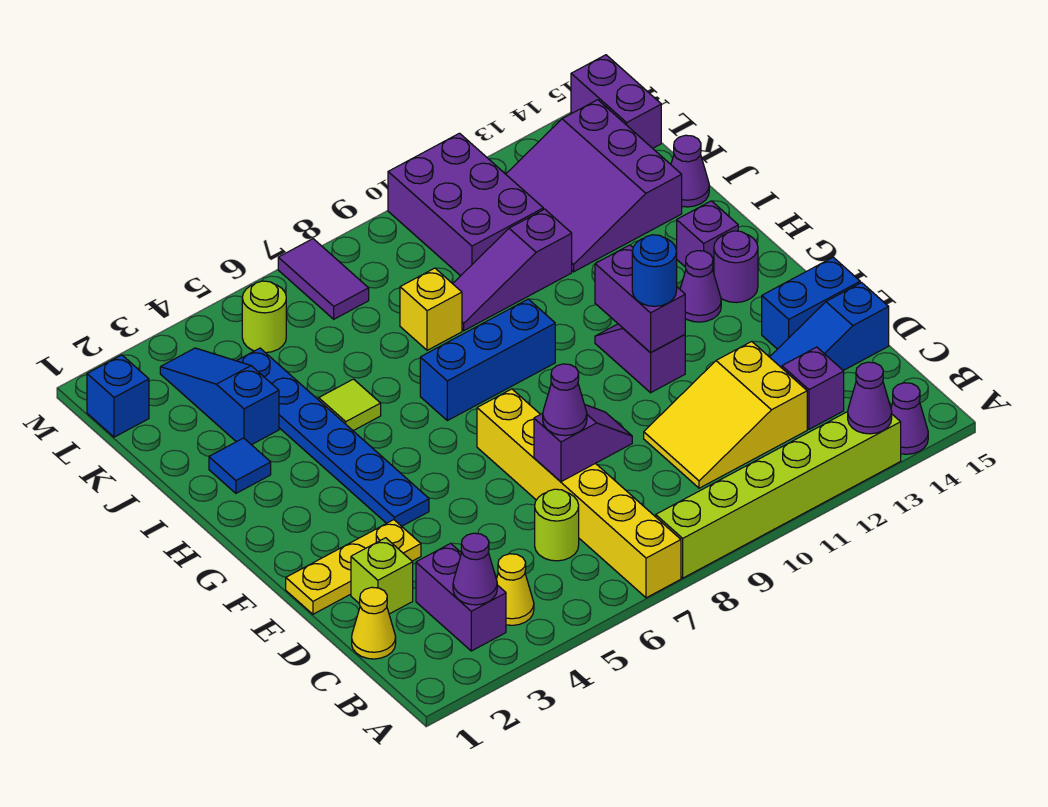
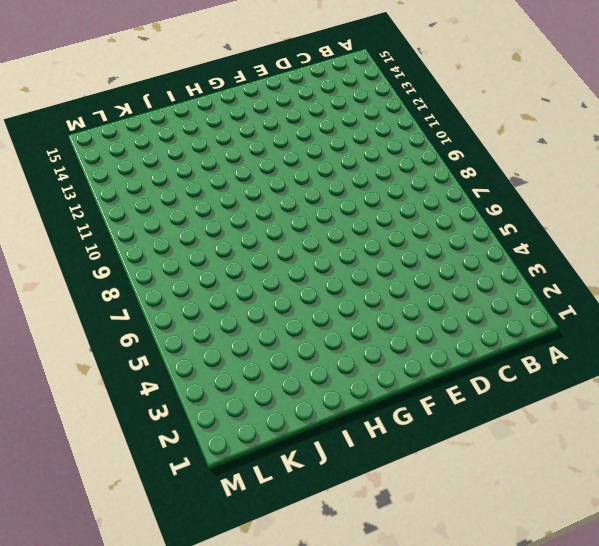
none -> yellow 1x6 brick [477,389,681,598]
none -> lime 1x6 brick [656,412,901,578]
none -> purple 1x1 cone [891,383,928,454]
none -> purple 1x2 brick [416,543,506,651]

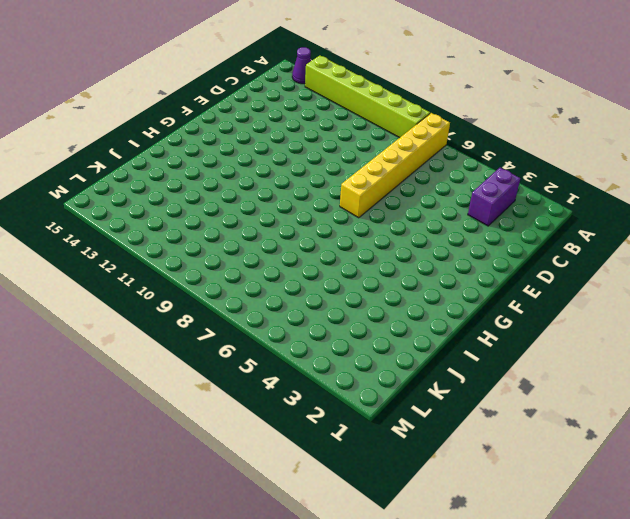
none -> yellow 1x1 cone [496,554,534,625]
none -> yellow 1x1 cone [352,587,396,659]
none -> lime 1x1 round brick [535,489,579,561]
none -> yellow 2x3 slope [644,341,807,488]

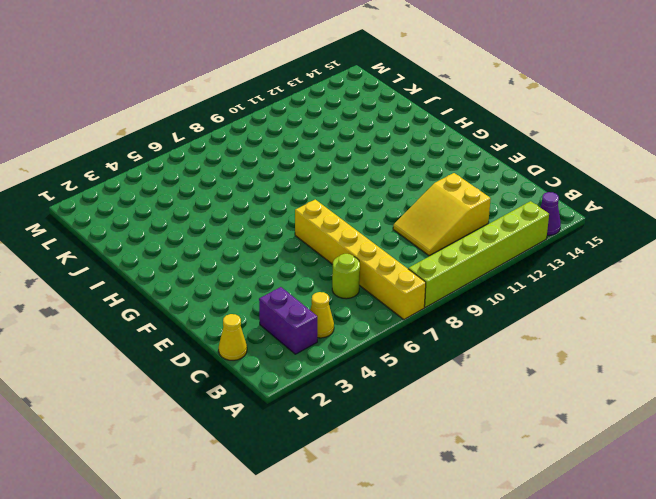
none -> purple 1x1 brick [782,347,844,429]
none -> lime 1x1 brick [351,538,413,614]
none -> blue 1x3 slope [770,283,889,371]
none -> yellow 1x3 plate [286,520,421,614]

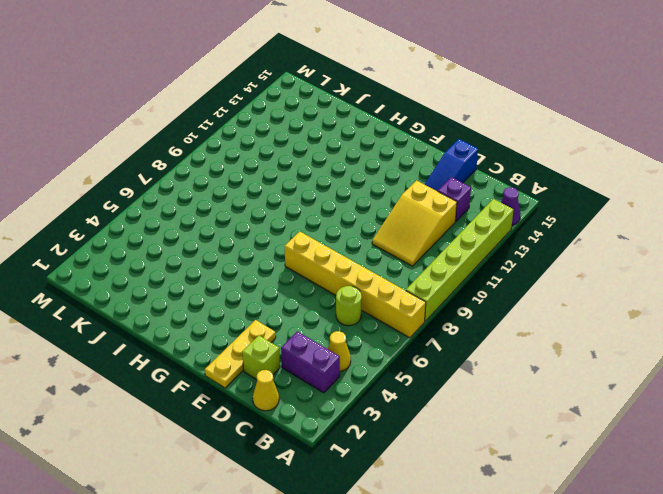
none -> blue 1x2 brick [762,257,860,349]
none -> blue 1x6 plate [237,348,429,526]
none -> purple 1x2 slope [595,324,685,393]
none -> purple 1x1 cone [680,251,721,322]

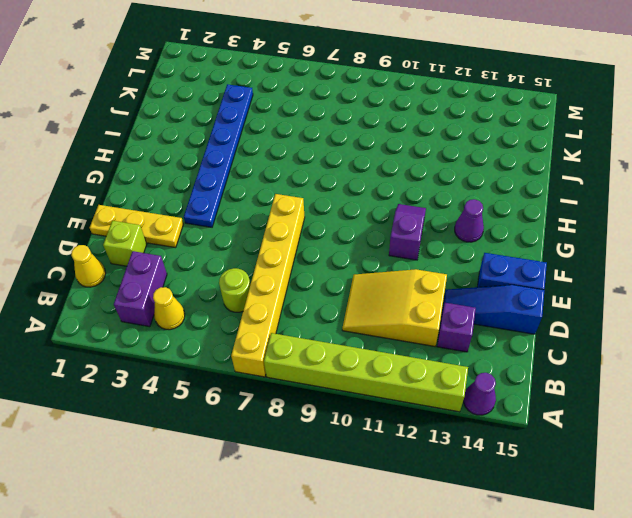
none -> purple 1x1 round brick [714,231,758,303]
none -> blue 1x3 brick [420,299,555,421]
none -> purple 1x1 brick [677,201,738,273]
none -> blue 1x1 tile [209,438,271,493]

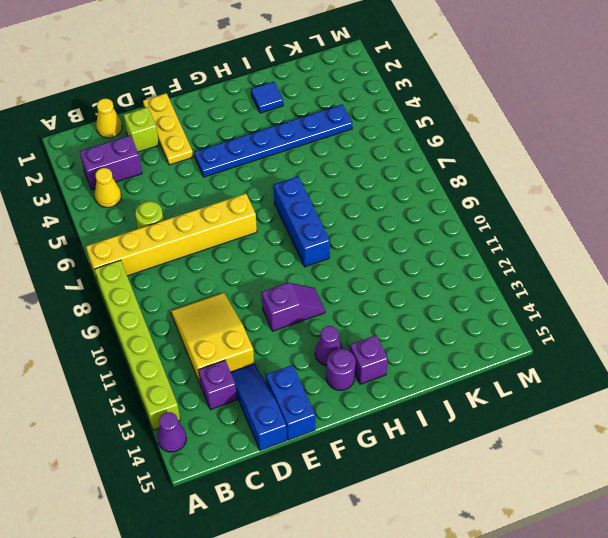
none -> lime 1x1 tile [319,379,381,431]
none -> blue 1x3 slope [160,348,279,445]
none -> yellow 1x1 brick [400,268,462,350]
none -> purple 1x3 slope [453,209,572,331]

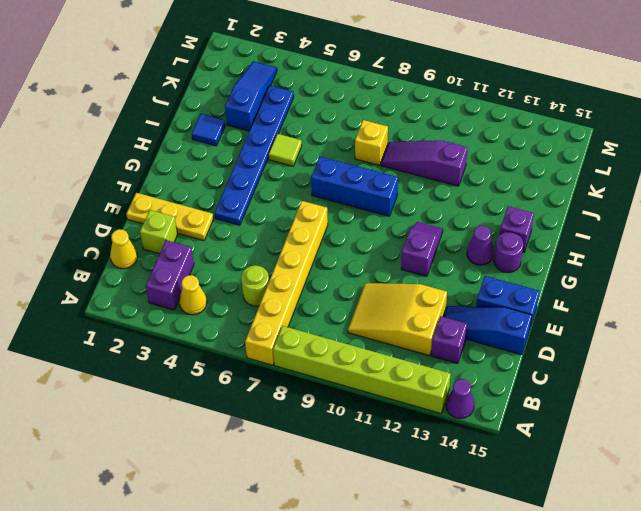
none -> purple 3x3 slope [506,100,682,272]
none -> purple 1x1 cone [671,135,709,207]
none -> purple 2x3 brick [388,133,543,276]
none -> blue 1x1 brick [87,355,149,437]

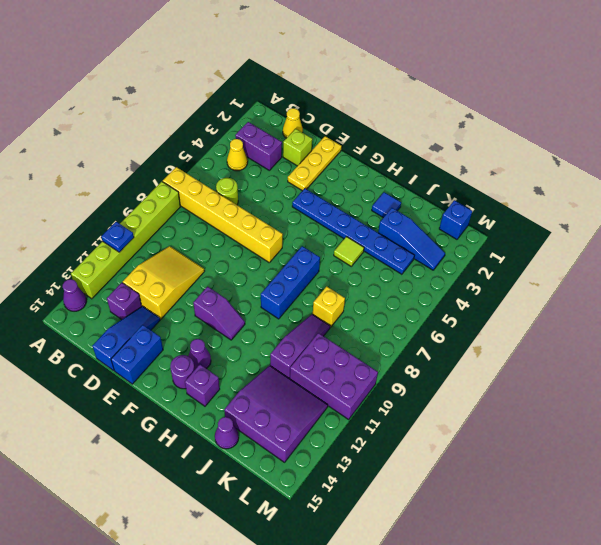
blue 1x1 plate [101,222,134,252] -> none
none -> lime 1x1 round brick [242,281,286,353]
none -> purple 1x2 tile [278,239,369,319]
none -> purple 1x2 brick [571,55,661,148]
none -> purple 1x1 cone [848,362,892,434]

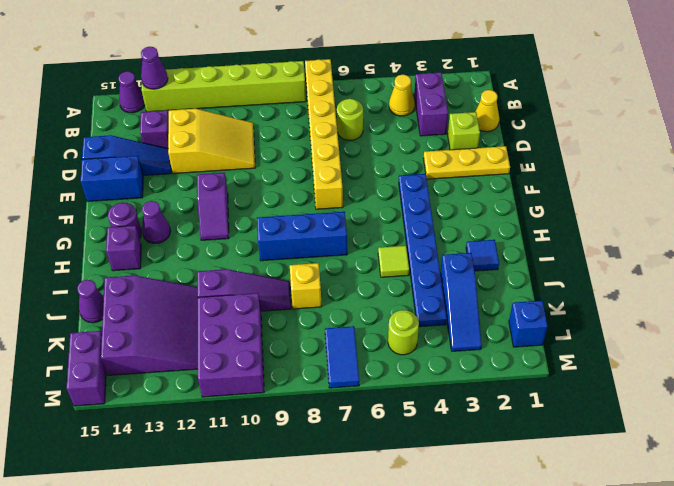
blue 1x2 tile [325,326,359,388] -> purple 1x2 tile [278,239,369,319]
none -> purple 1x1 cone [453,533,497,605]
none -> purple 1x2 slope [534,405,632,482]
none -> purple 1x2 brick [595,245,685,353]
none -> purple 1x1 cone [543,364,587,436]

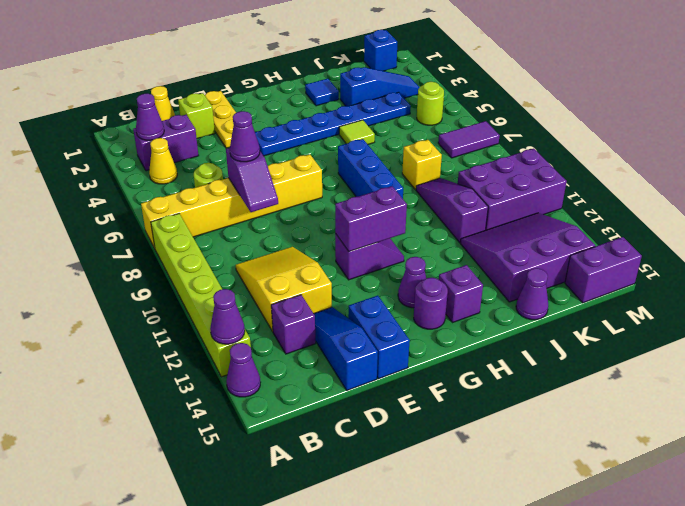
none -> blue 1x1 round brick [632,235,677,306]

